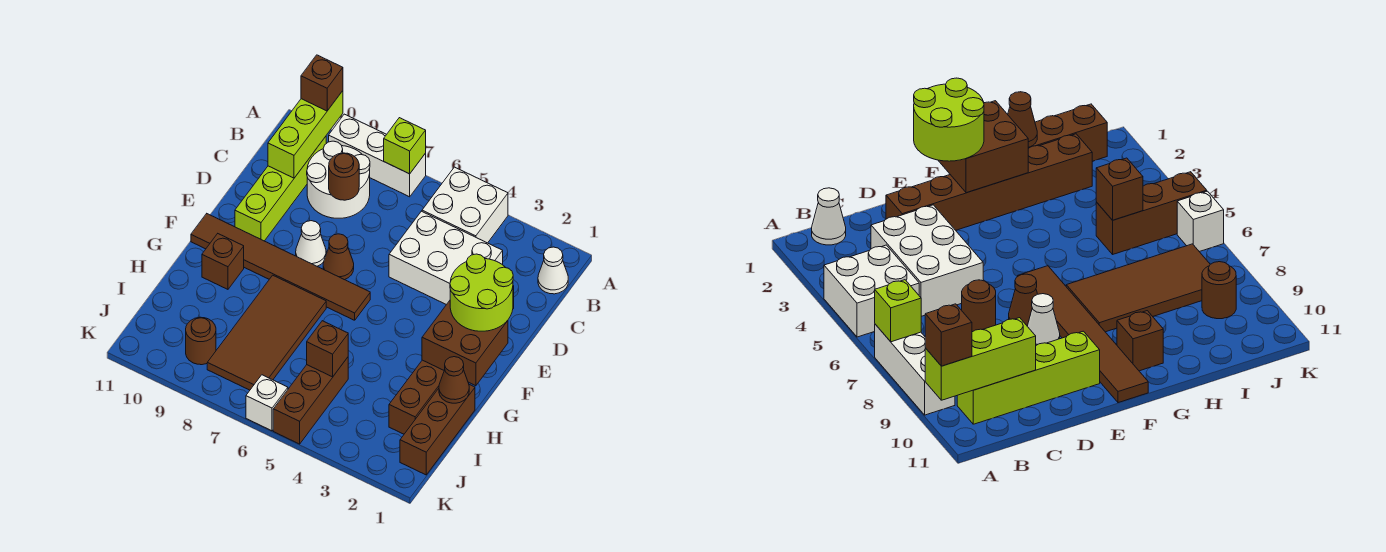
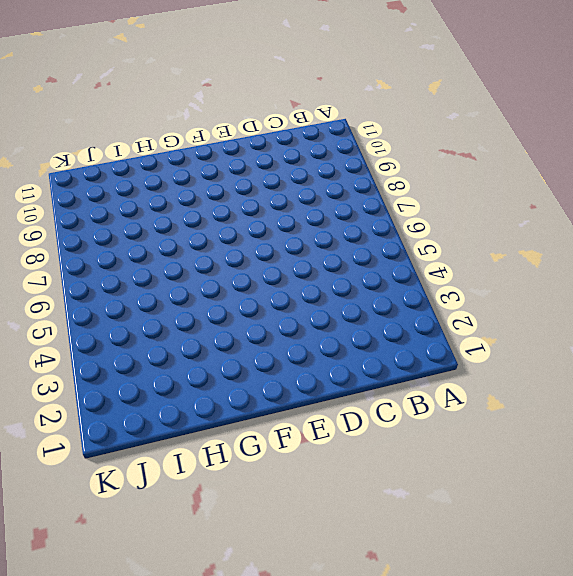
none -> white 2x2 brick [422,167,508,243]
none -> white 1x3 brick [329,114,426,197]
none -> white 1x1 cone [538,247,568,294]

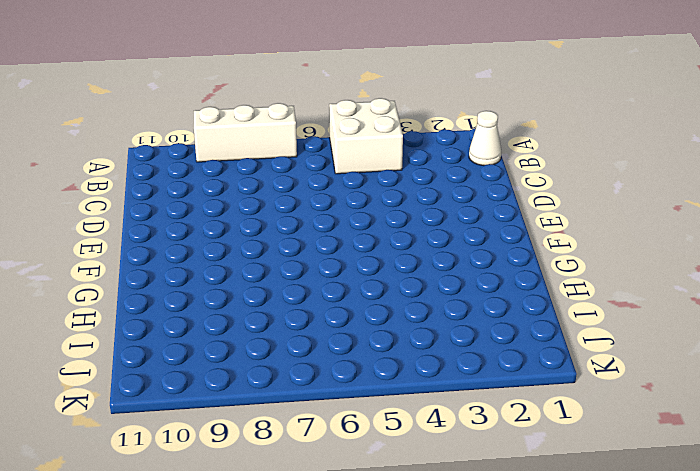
none -> white 2x2 round brick [307,141,370,218]
none -> lime 1x4 brick [235,137,326,241]
none -> white 2x3 brick [389,211,503,305]

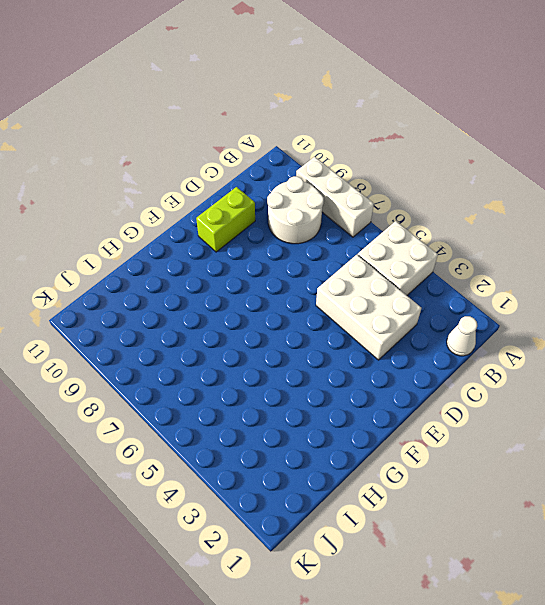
lime 1x2 brick [196,187,255,252] -> lime 1x4 brick [235,137,326,241]
none -> brown 1x6 brick [389,286,514,434]
none -> brown 1x1 cone [323,234,354,280]
none -> white 1x1 cone [296,221,326,266]

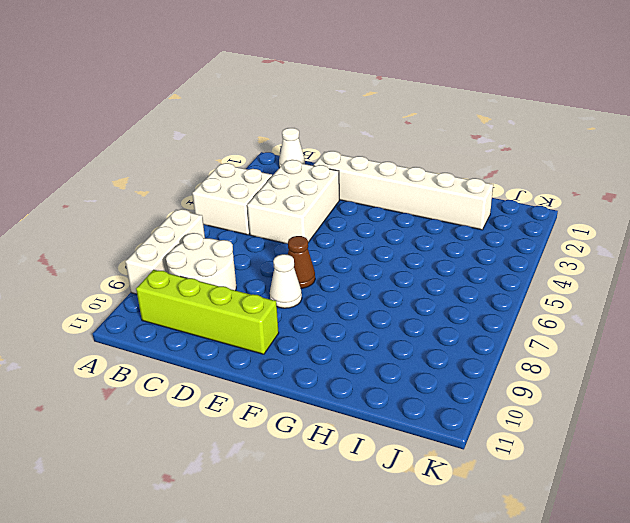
white 1x6 brick [313,151,493,230] -> brown 1x6 brick [389,286,514,434]
none -> brown 1x6 tile [191,214,370,320]
none -> brown 2x4 tile [207,275,326,390]
none -> brown 1x1 brick [202,234,244,289]

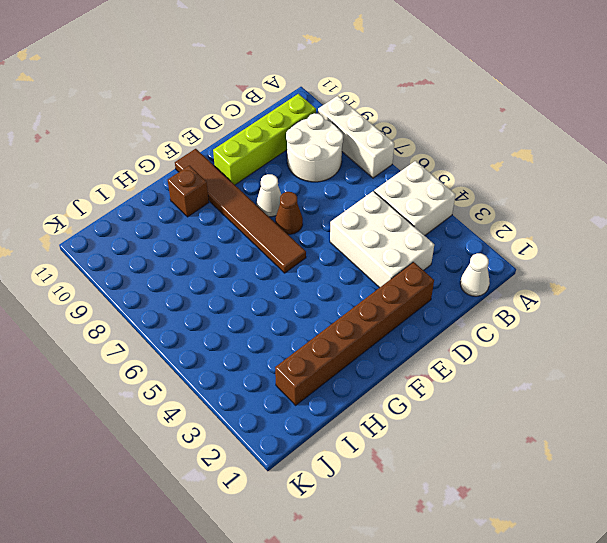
none -> brown 2x4 tile [207,275,326,390]
none -> brown 1x3 brick [400,384,475,475]
none -> brown 1x3 brick [273,357,348,444]

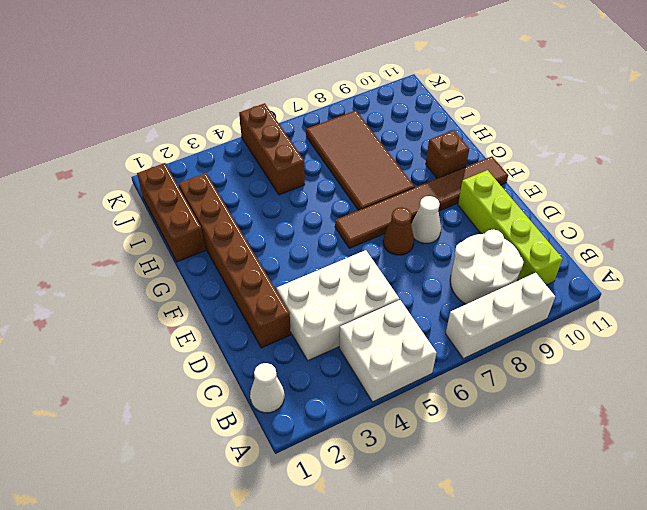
none -> brown 1x1 round brick [186,317,216,365]
none -> white 1x1 brick [246,375,288,431]
none -> lime 1x1 brick [384,118,426,174]

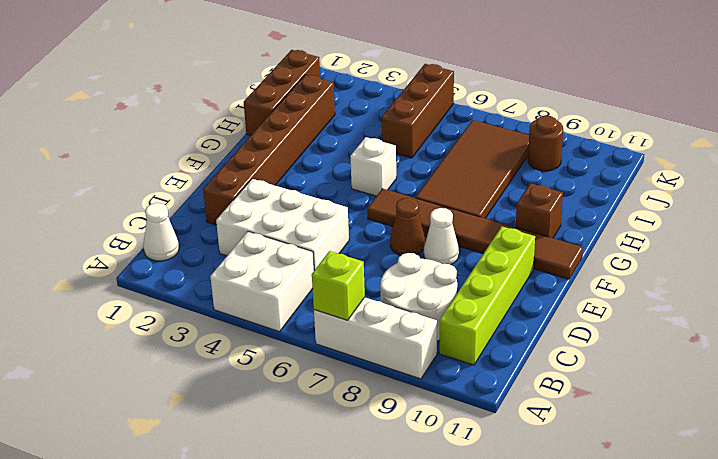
white 1x1 brick [350,137,396,196] -> white 1x1 brick moved to [246,375,288,431]
none -> lime 1x3 brick [268,91,343,178]
none -> brown 1x1 round brick [329,153,359,200]
none -> brown 2x2 brick [422,301,508,386]

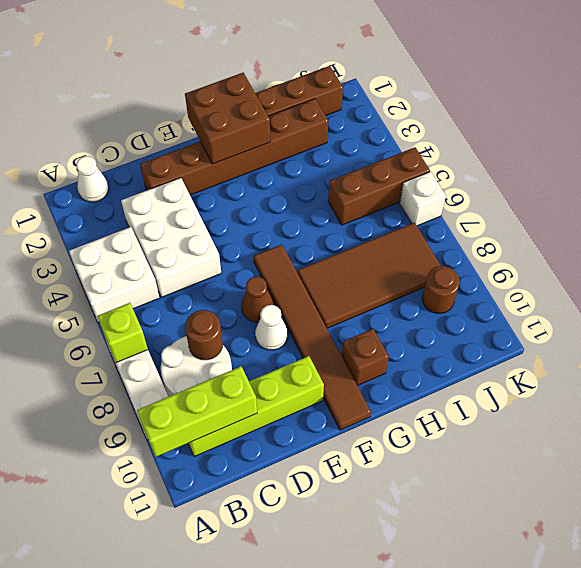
none -> brown 1x1 cone [439,357,469,403]
none -> brown 1x1 brick [307,321,348,377]
none -> brown 1x1 brick [301,55,343,111]

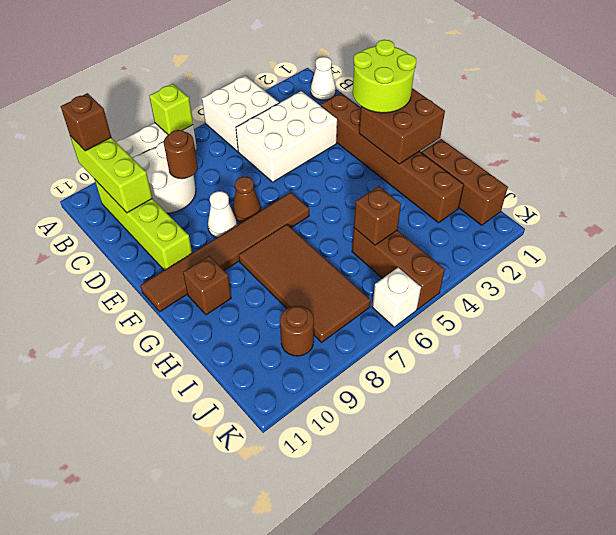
none -> brown 1x1 cone [439,357,469,403]

